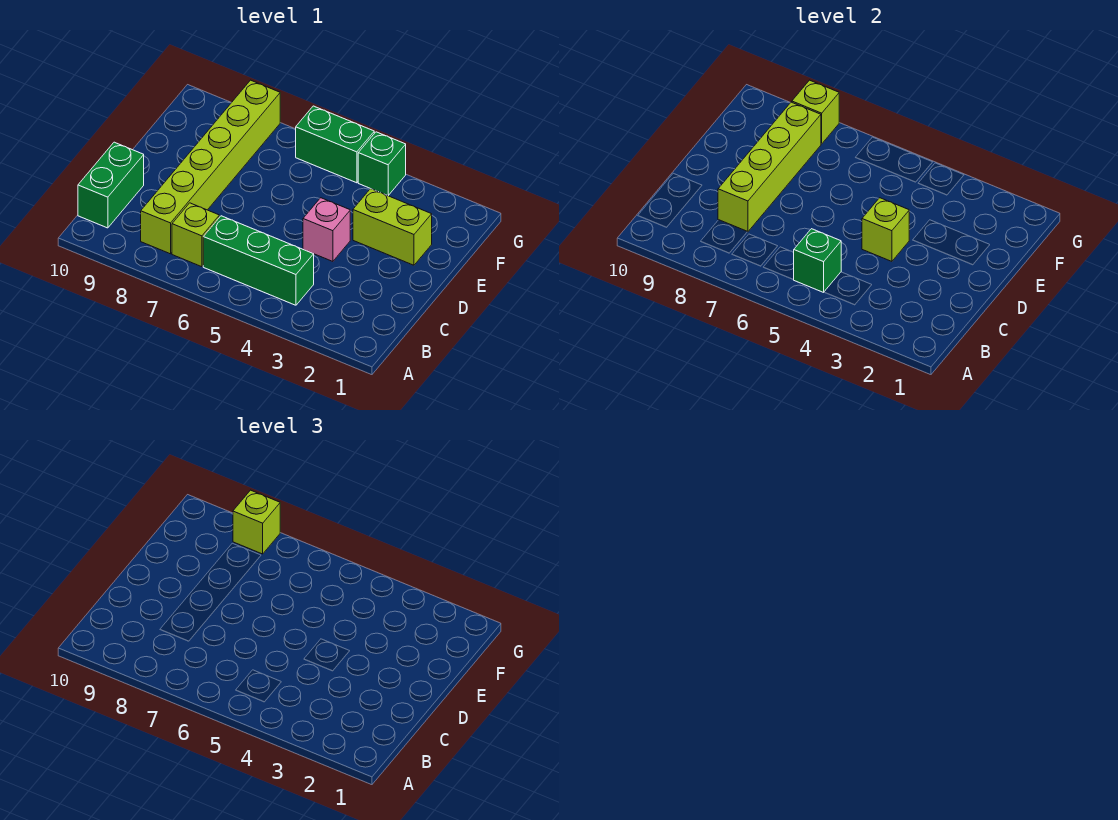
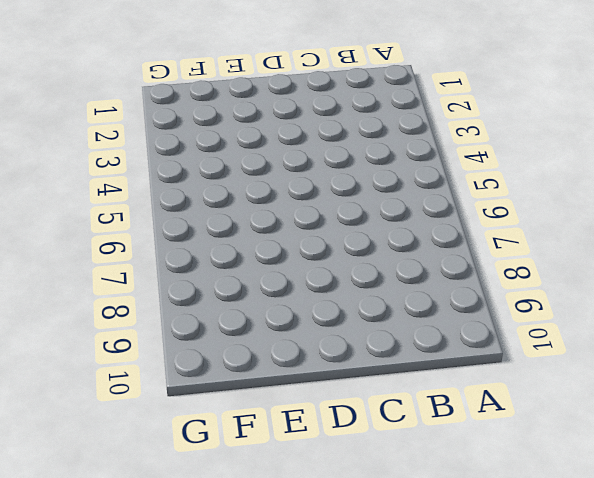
none -> green 1x3 brick [203,216,314,305]
none -> lime 1x1 brick [172,203,219,267]
none -> lime 1x6 brick [141,80,280,254]

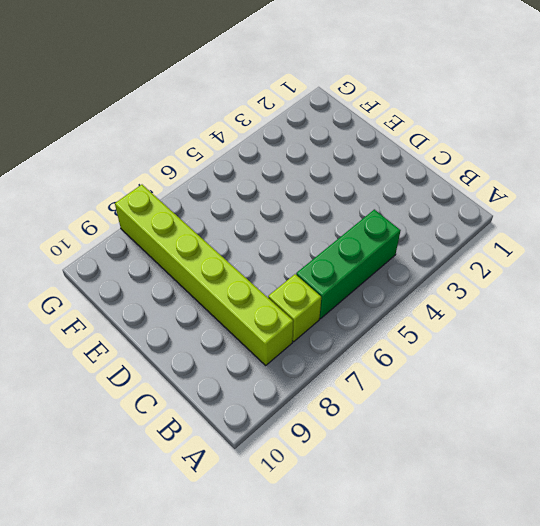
none -> green 1x2 brick [78,142,144,228]
none -> pink 1x1 brick [303,198,350,261]
none -> lime 1x2 brick [353,189,432,265]

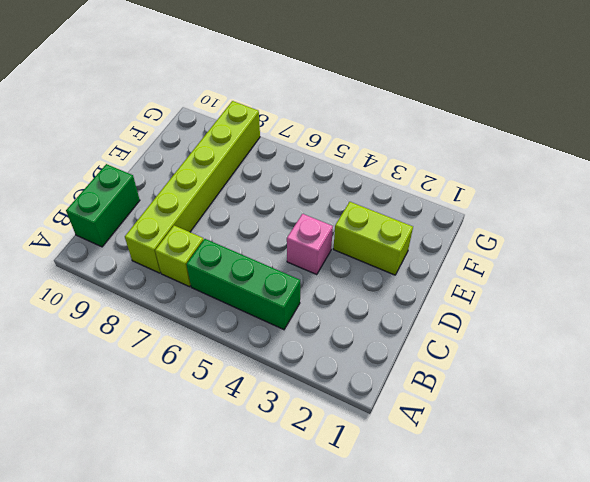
none -> green 1x1 brick [358,132,406,196]
none -> green 1x2 brick [296,106,374,183]
none -> green 1x1 brick [793,229,841,292]

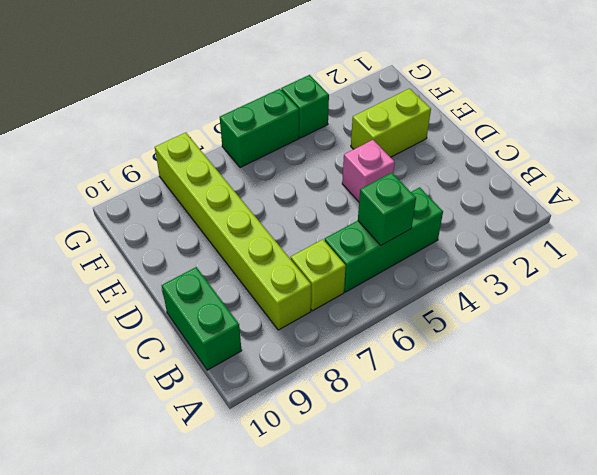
none -> lime 1x4 brick [718,102,821,232]
none -> lime 1x1 brick [862,198,909,261]
none -> lime 1x1 brick [792,80,839,144]

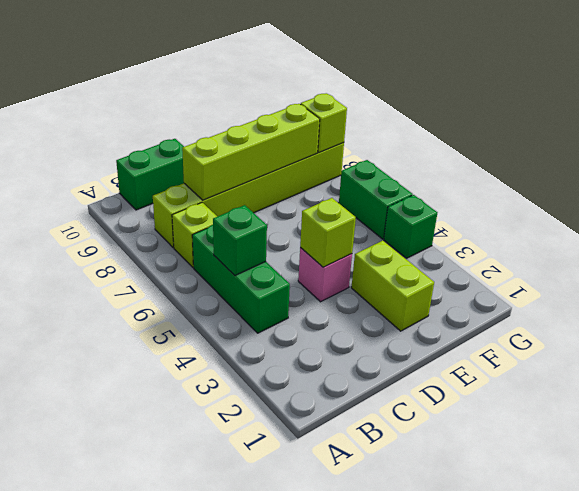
none -> lime 1x1 brick [233,490,280,554]

